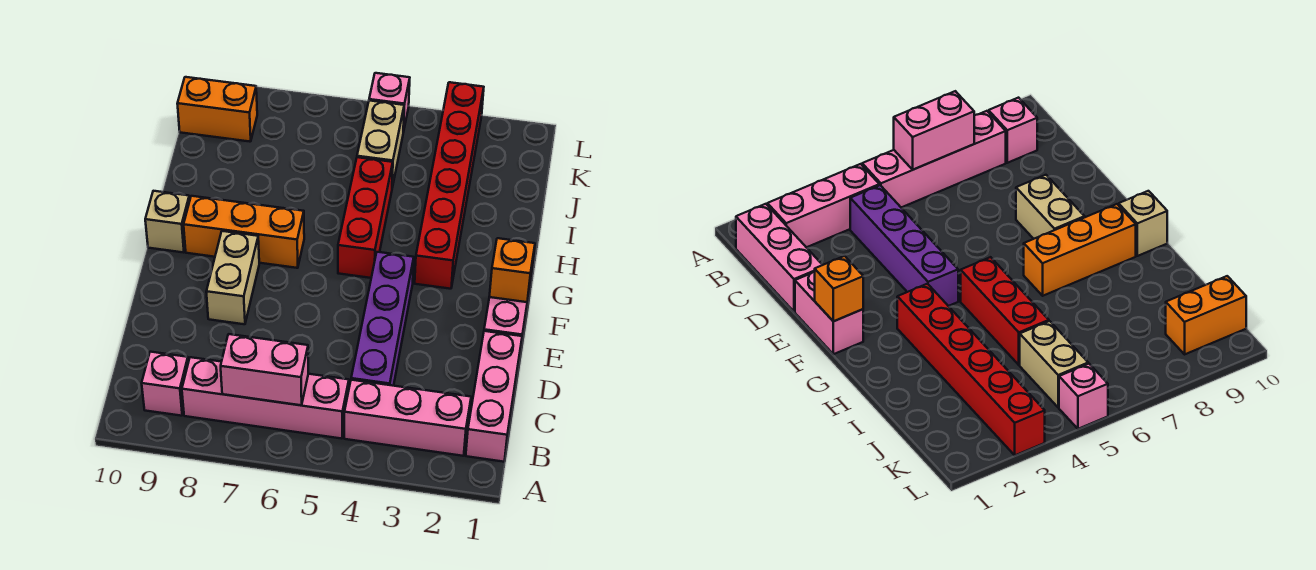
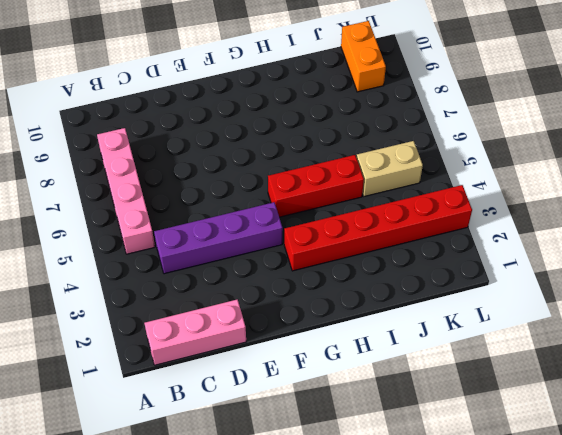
none -> pink 1x3 brick [344,380,471,456]
none -> pink 1x1 brick [142,352,188,416]
none -> pink 1x2 brick [484,282,531,355]

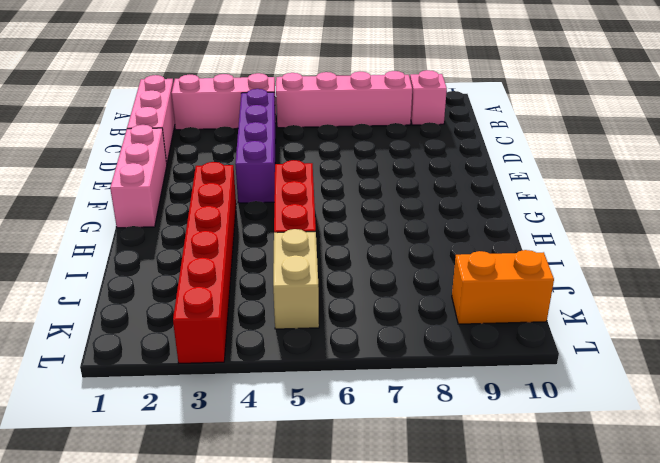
pink 1x3 brick [110,125,167,228] -> pink 1x2 brick [484,282,531,355]
none -> tan 1x2 brick [206,231,259,324]
none -> orange 1x3 brick [184,196,304,268]
none -> tan 1x1 brick [145,191,190,253]

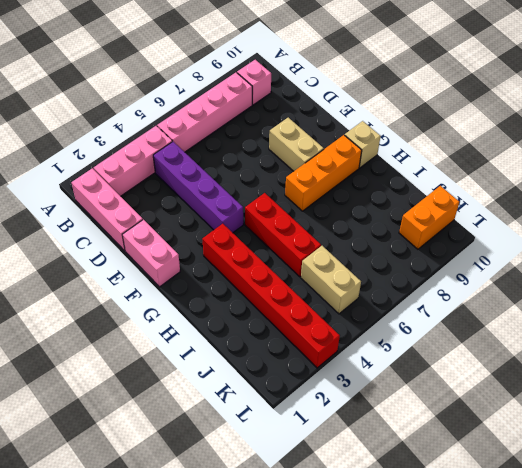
none -> pink 1x1 brick [369,73,410,131]
none -> pink 1x2 brick [221,334,308,405]
none -> orange 1x1 brick [489,238,535,302]

